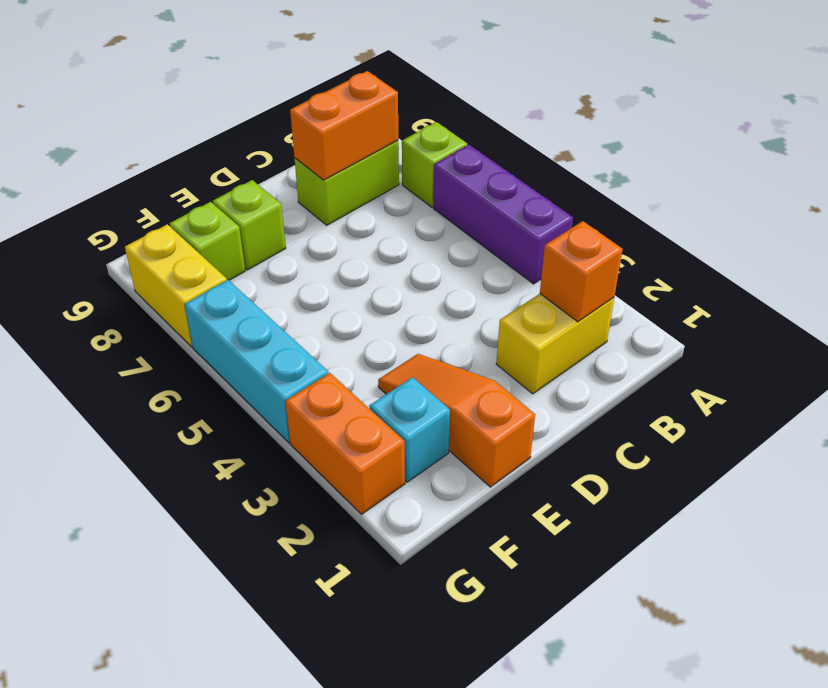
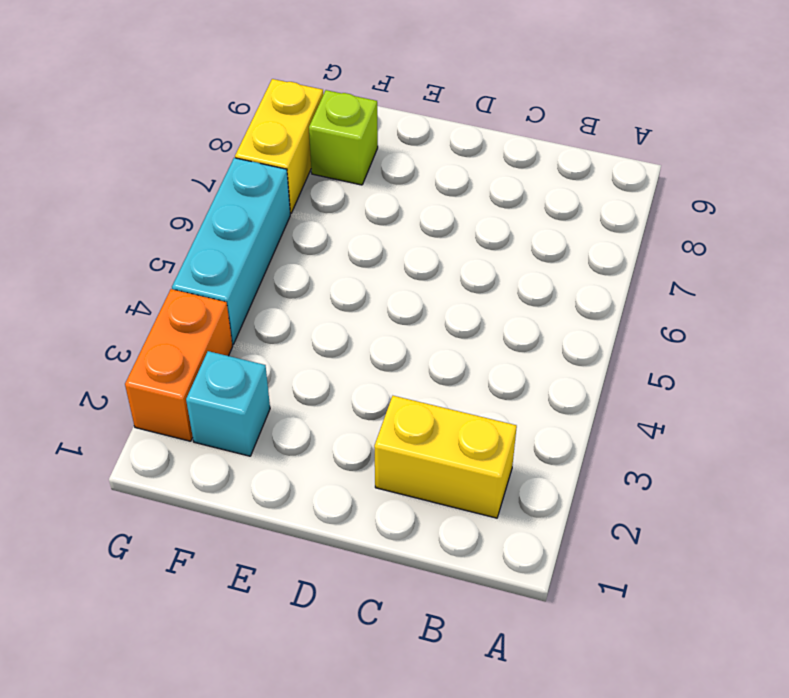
none -> purple 1x3 brick [433,145,573,284]
none -> lime 1x1 brick [402,122,467,207]
none -> lime 1x2 brick [295,140,399,225]

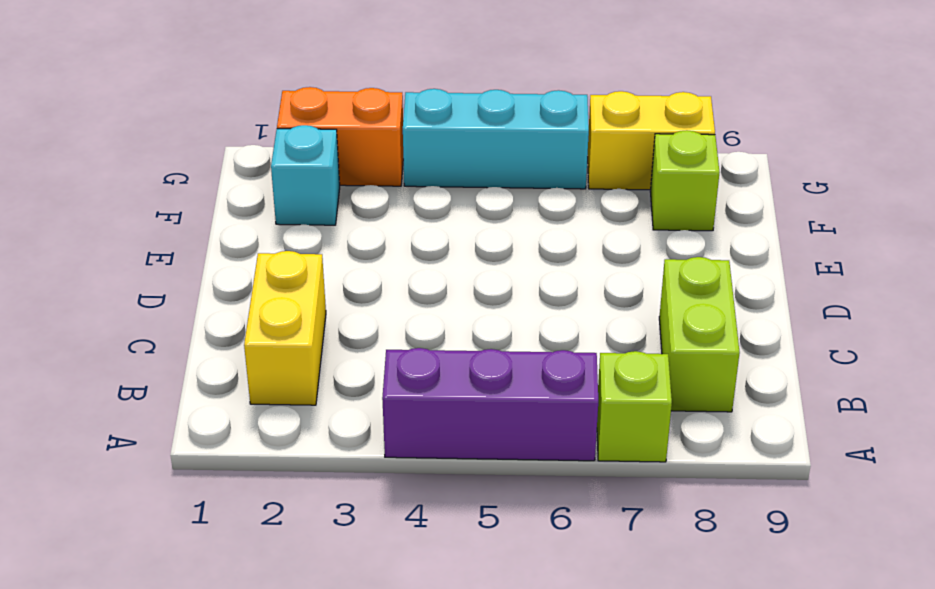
none -> orange 1x3 slope [378,354,535,487]
none -> lime 1x1 brick [213,180,286,270]
none -> orange 1x1 brick [540,221,622,322]

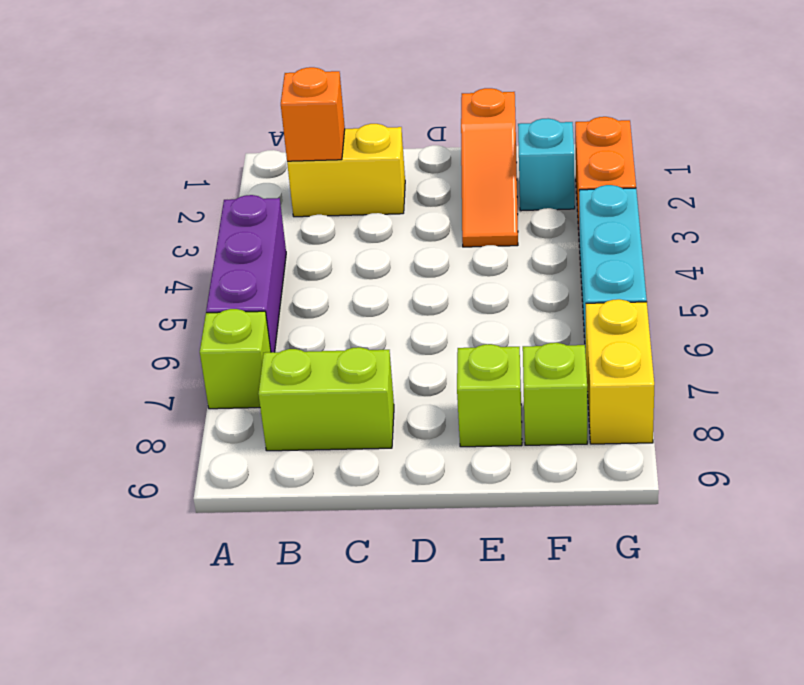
none -> orange 1x2 brick [290,71,398,180]

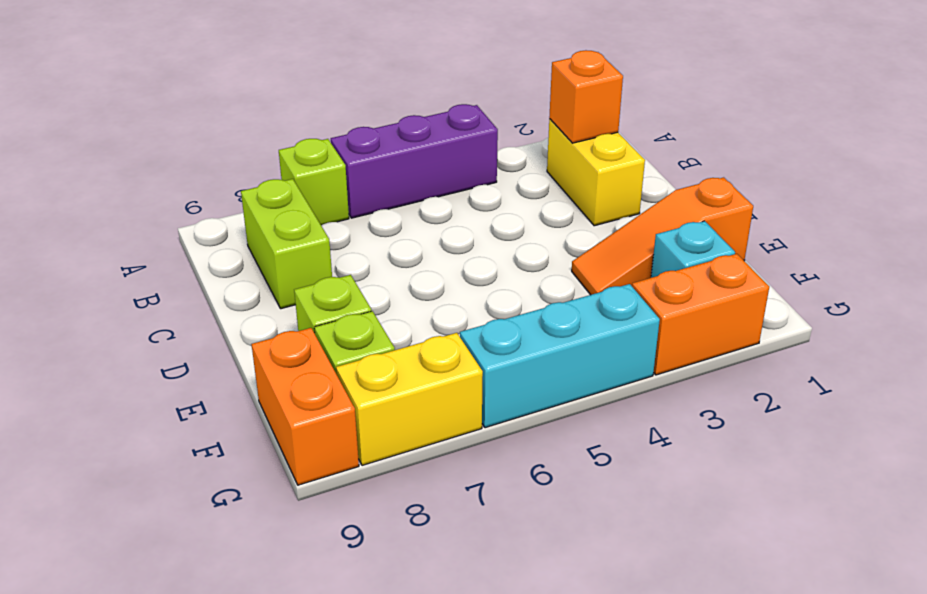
orange 1x2 brick [252,328,359,485] -> orange 1x2 brick moved to [290,71,398,180]

